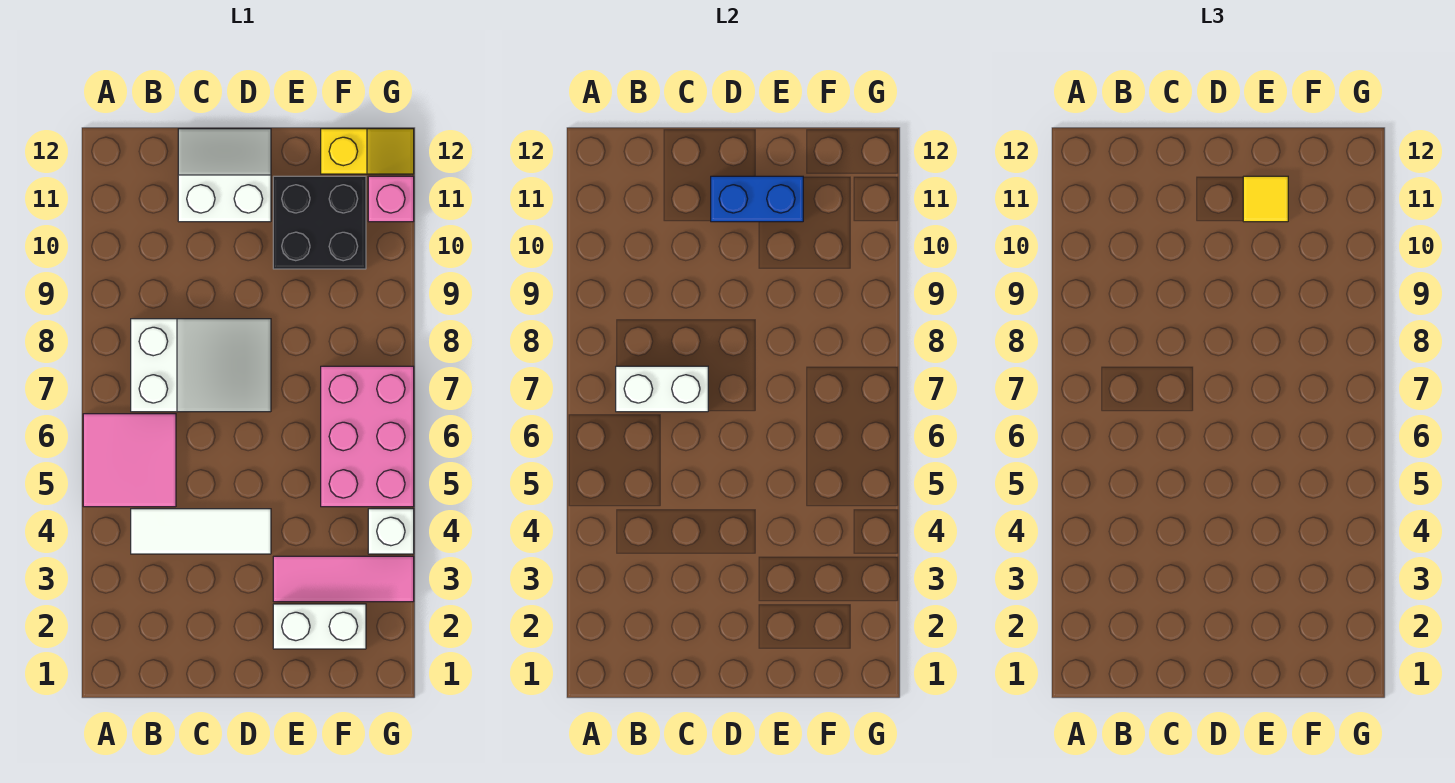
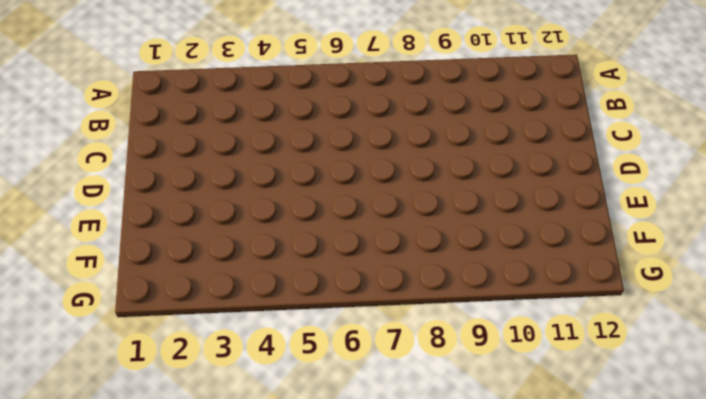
none -> pink 2x2 tile [83,414,176,507]
none -> white 1x3 tile [131,509,271,554]
none -> white 2x3 slope [131,319,271,412]

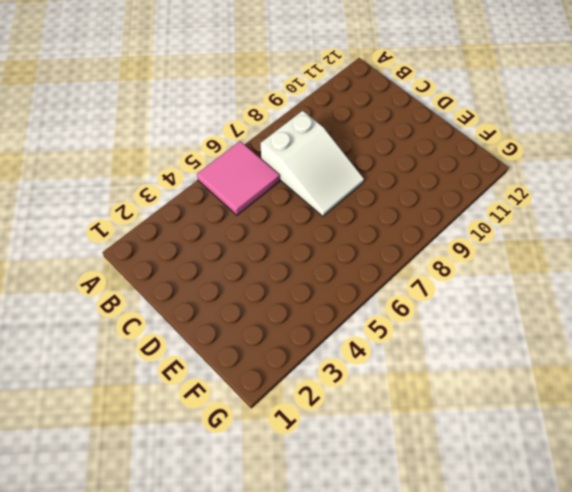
none -> white 1x3 tile [131,509,271,554]
none -> white 2x2 slope [178,129,271,222]
none -> white 1x2 brick [273,604,366,649]

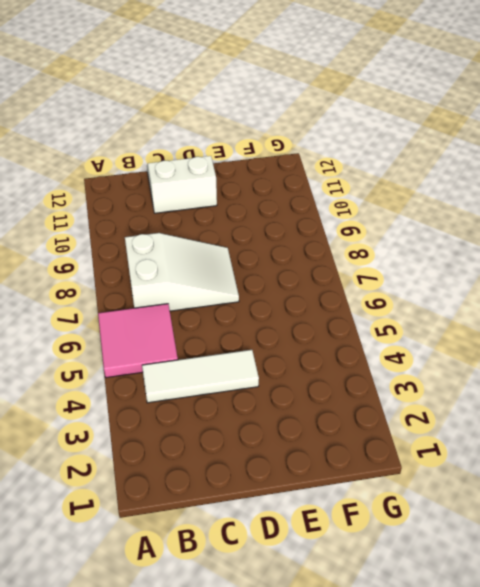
none -> white 1x2 brick [273,604,366,649]
none -> pink 1x3 tile [273,556,414,602]
none -> black 2x2 brick [273,176,366,269]

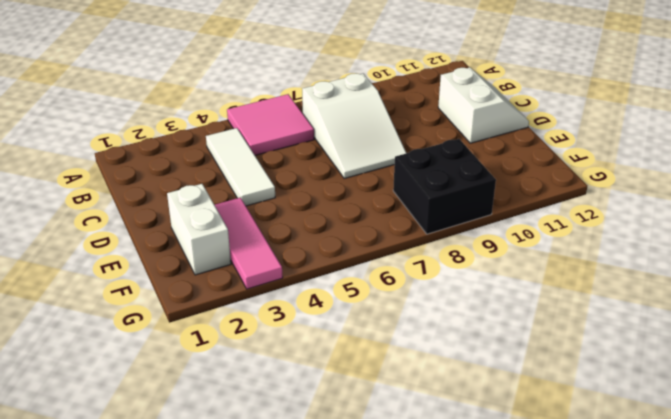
black 2x2 brick [393,139,496,234] -> black 2x2 brick moved to [273,176,366,269]
none -> pink 2x3 brick [321,366,414,507]
none -> yellow 1x2 slope [321,129,414,174]
none -> white 1x1 brick [368,509,414,554]

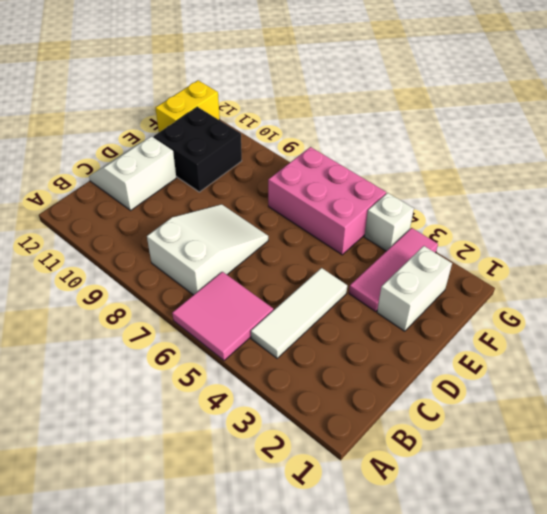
yellow 1x2 brick [156,80,220,132] -> yellow 1x2 slope [321,129,414,174]
none -> pink 1x1 brick [368,176,414,222]
none -> white 1x2 brick [616,366,708,412]
none -> blue 1x2 brick [711,176,803,222]

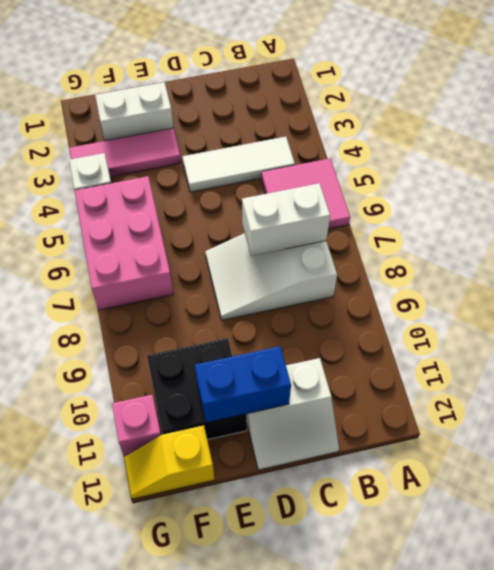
none -> yellow 1x1 tile [1243,176,1288,222]

